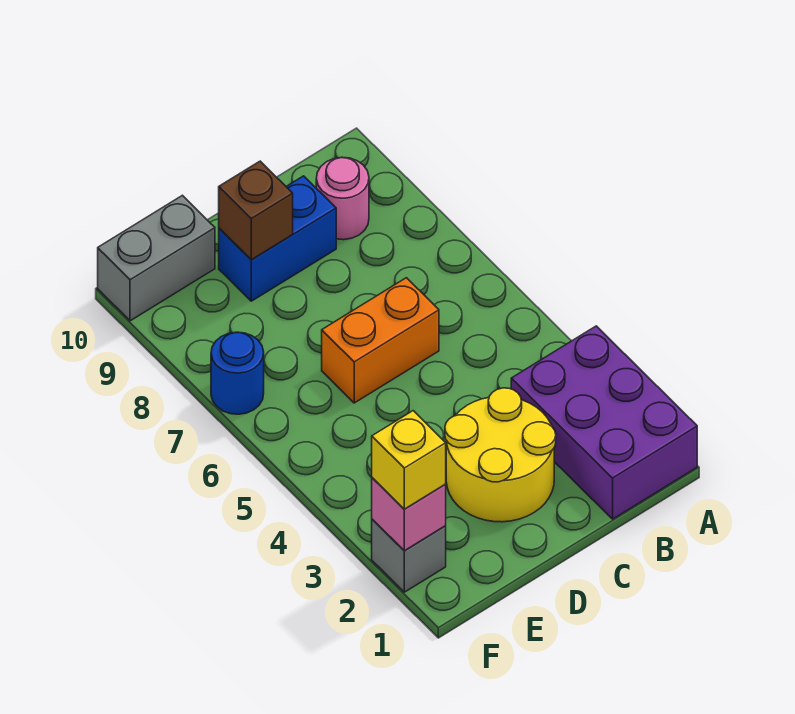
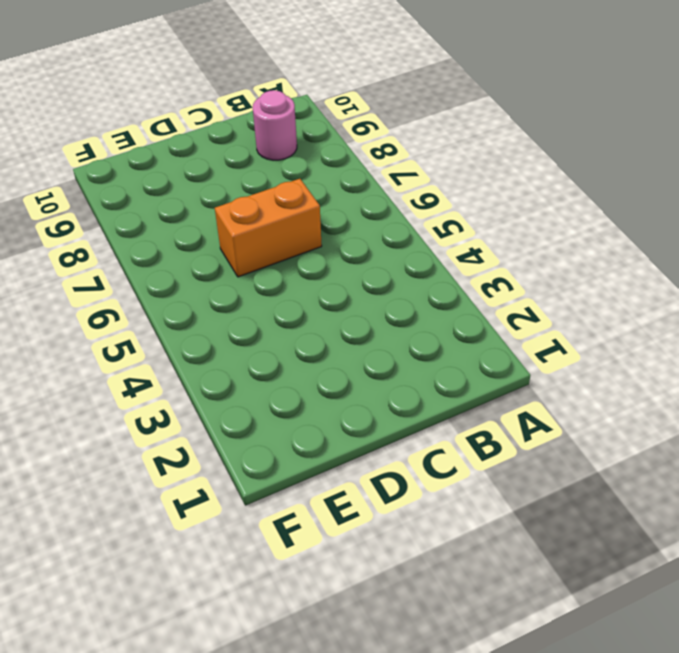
none -> purple 2x3 brick [511,326,697,519]
none -> yellow 2x2 round brick [445,388,556,522]

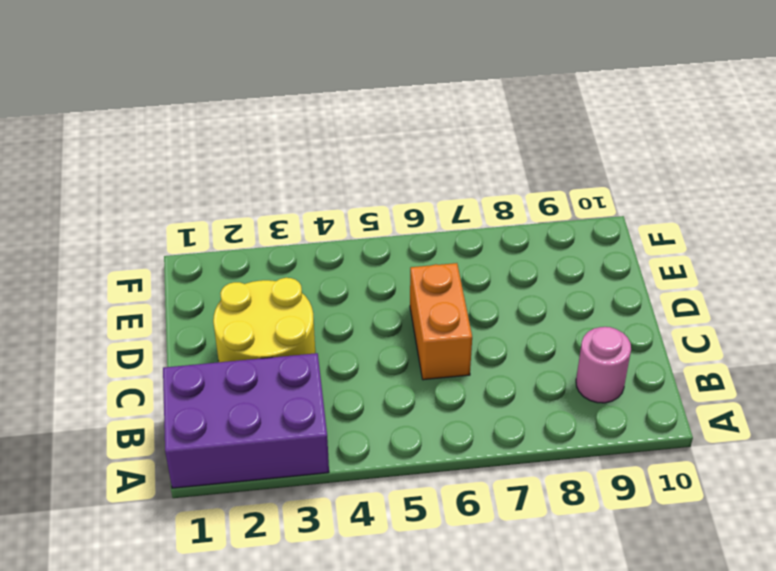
none -> blue 1x2 brick [219,176,336,301]
none -> grey 1x2 brick [98,195,215,321]

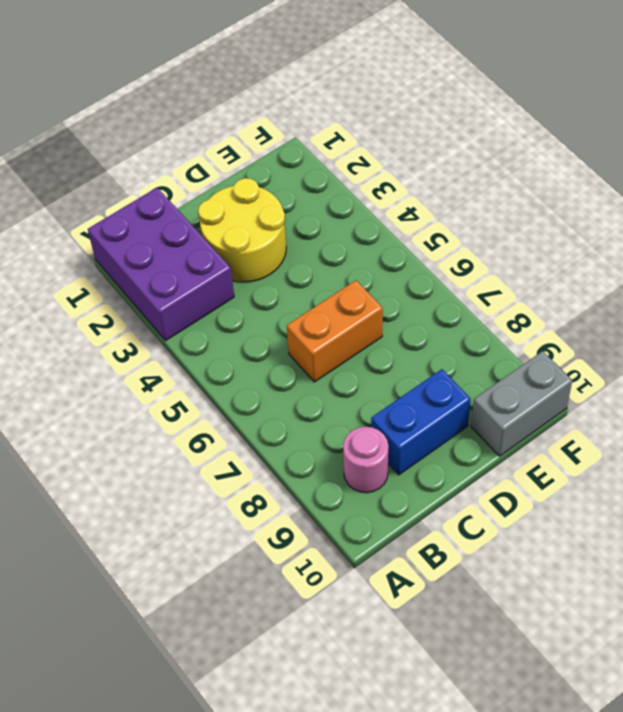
none -> grey 1x1 brick [372,519,446,592]
none -> blue 1x1 round brick [211,332,264,414]

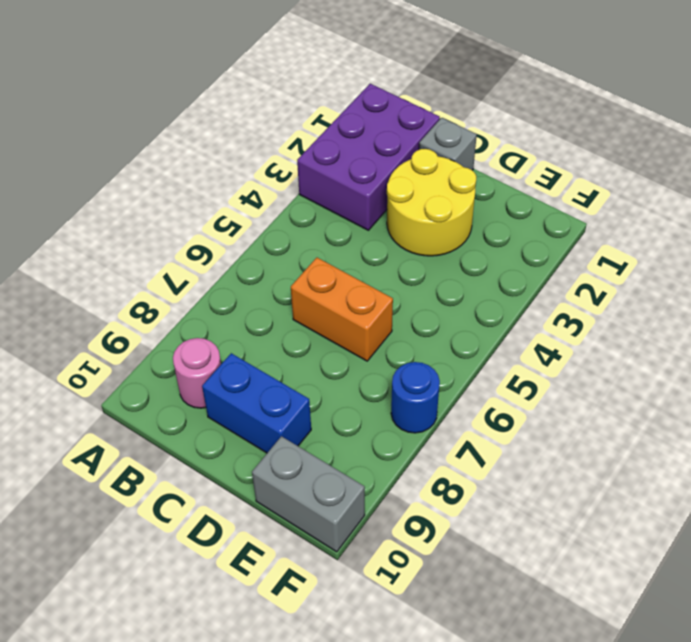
grey 1x1 brick [419,118,477,170] -> grey 1x1 brick moved to [372,519,446,592]
none -> brown 1x1 brick [219,161,293,260]
none -> pink 1x1 brick [372,478,446,551]

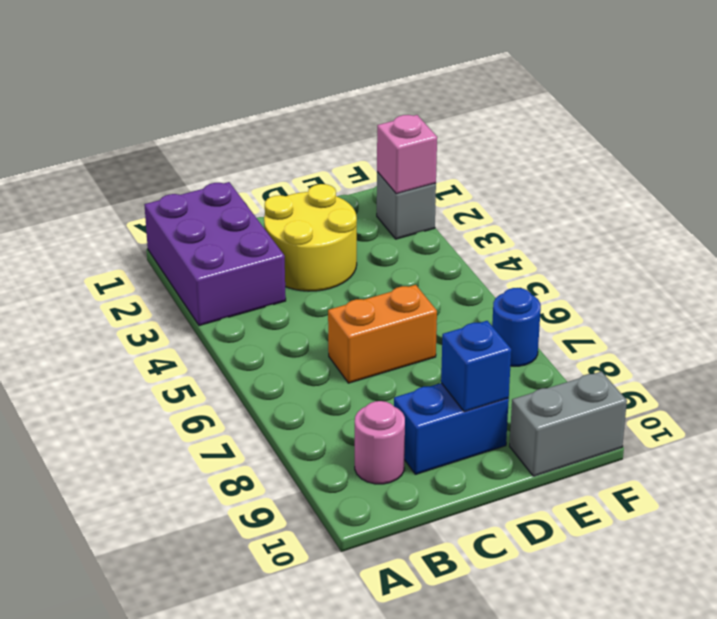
blue 1x1 brick [441,321,511,412] -> brown 1x1 brick [219,161,293,260]
none -> yellow 1x1 brick [372,411,446,509]

